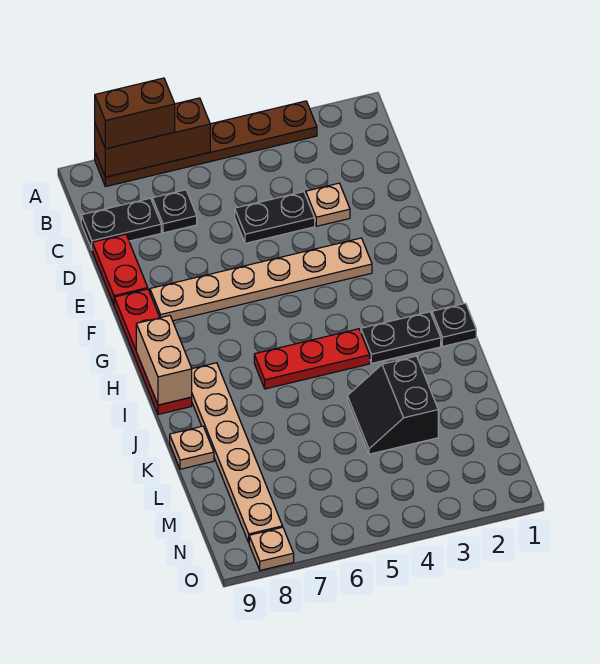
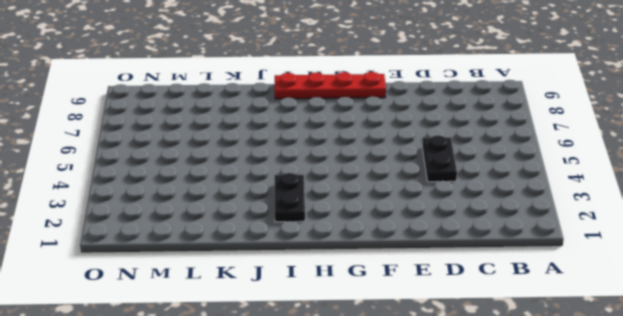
none -> brown 1x6 plate [95,101,317,187]
none -> black 1x1 plate [152,190,197,233]
none -> black 1x2 plate [81,198,161,249]

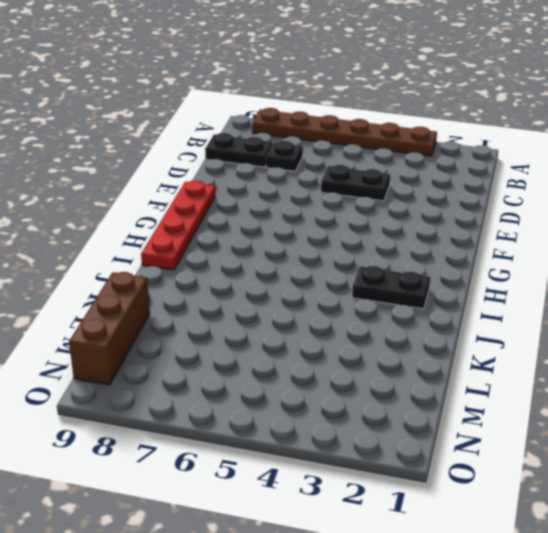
brown 1x3 brick [69,272,150,385] -> brown 1x3 brick turned to [95,98,210,177]
none -> tan 1x1 plate [306,183,350,226]
none -> red 1x2 plate [92,234,148,304]
none -> tan 1x6 plate [150,238,372,321]

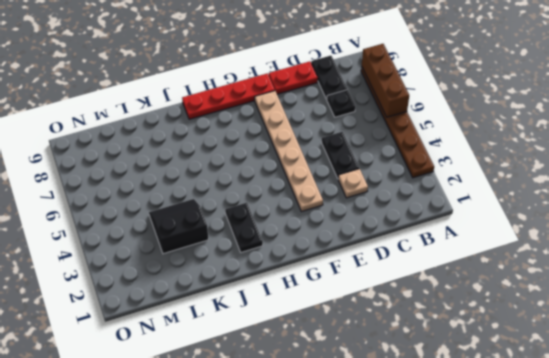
none -> black 1x1 plate [432,303,476,346]
none -> red 1x3 plate [254,329,370,389]
none -> tan 1x6 plate [192,363,283,542]

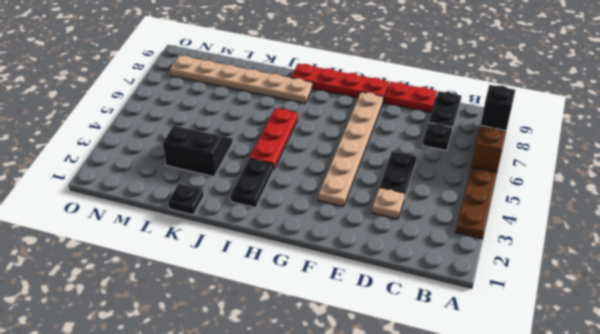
black 1x1 brick [481,85,515,131] -> brown 1x2 brick [95,78,175,149]
black 1x1 plate [168,184,204,215] -> black 1x1 plate moved to [432,303,476,346]
none -> tan 1x1 plate [170,426,214,469]
none -> tan 1x1 plate [249,527,294,570]
none -> tan 1x2 brick [136,316,192,405]

